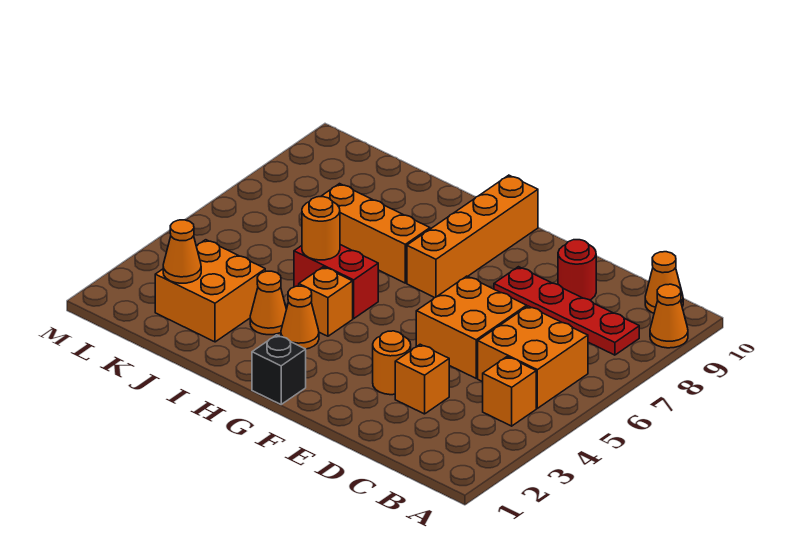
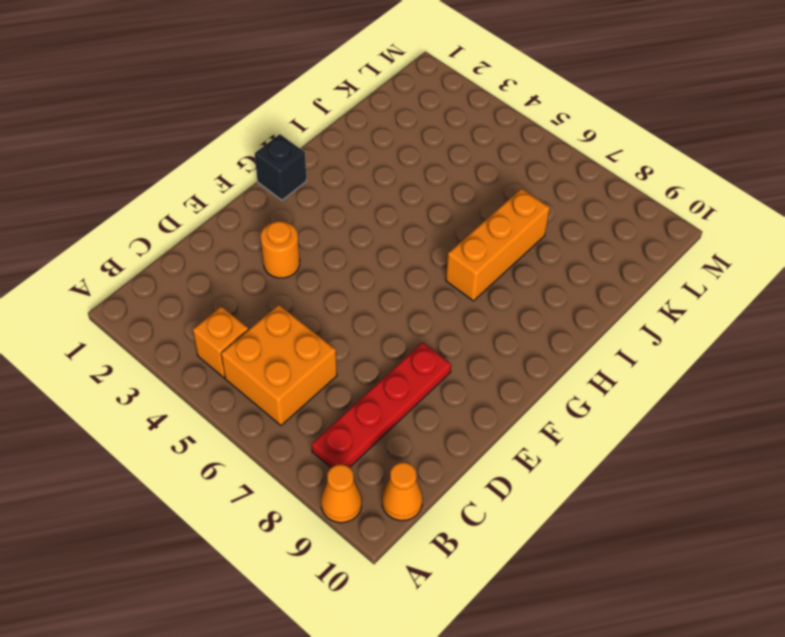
none -> orange 1x1 brick [395,344,449,414]
none -> orange 2x2 brick [416,276,527,378]
none -> red 1x1 round brick [558,240,596,300]

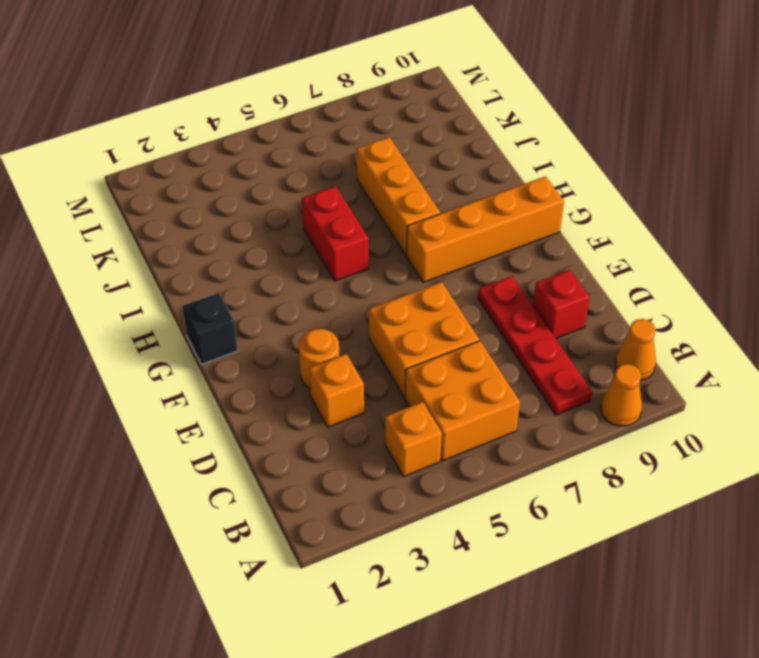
red 1x1 brick [533,270,590,338] -> red 1x1 round brick [558,240,596,300]
none -> orange 1x1 cone [281,286,319,349]
none -> orange 1x1 brick [299,267,353,336]
none -> orange 1x1 cone [250,271,286,335]

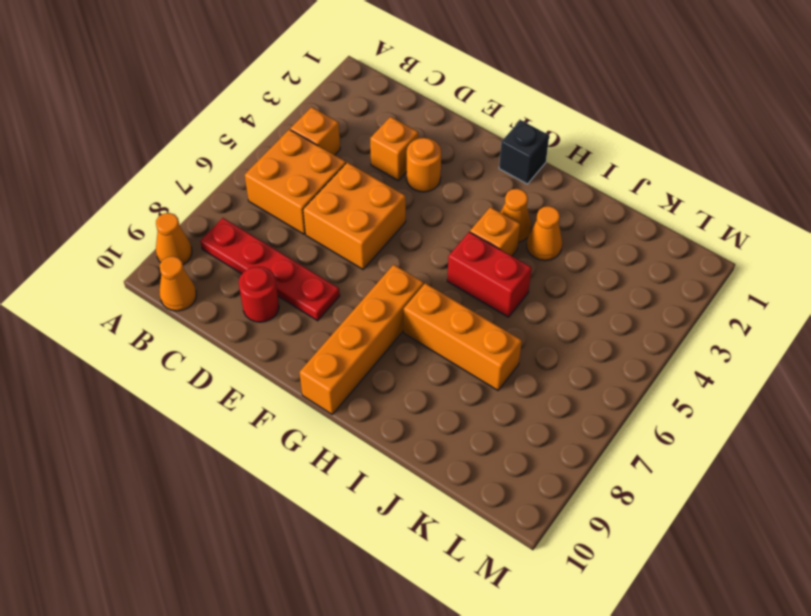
none -> orange 2x2 brick [155,240,265,342]
none -> orange 1x1 round brick [302,197,340,260]
none -> orange 1x1 cone [163,220,201,283]

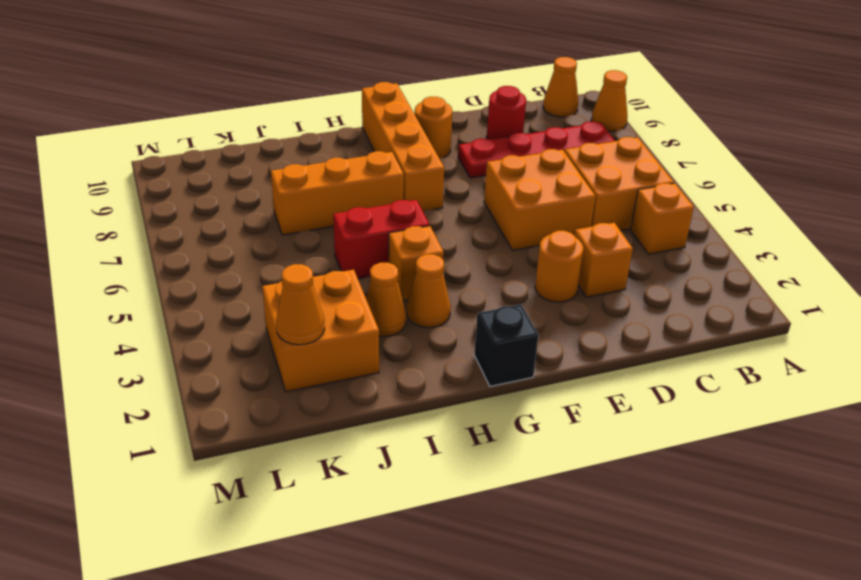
orange 1x1 round brick [415,97,452,158] -> orange 1x1 round brick moved to [302,197,340,260]

